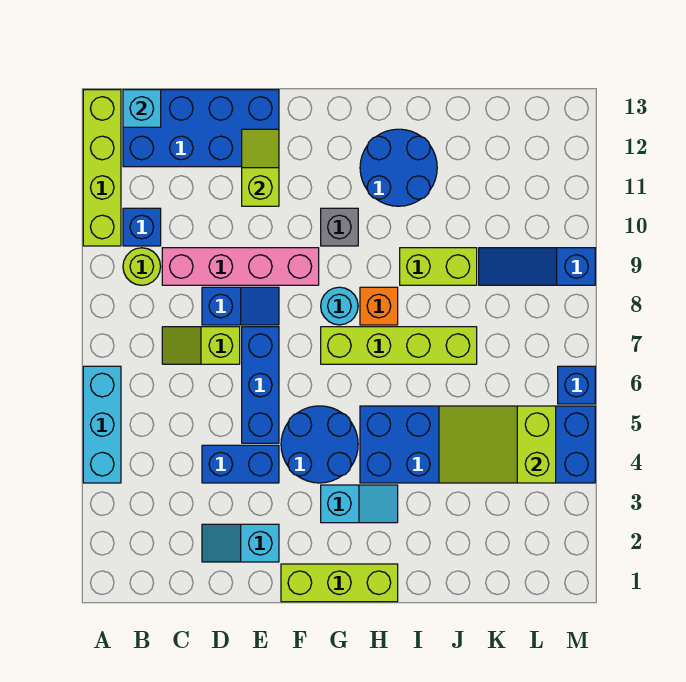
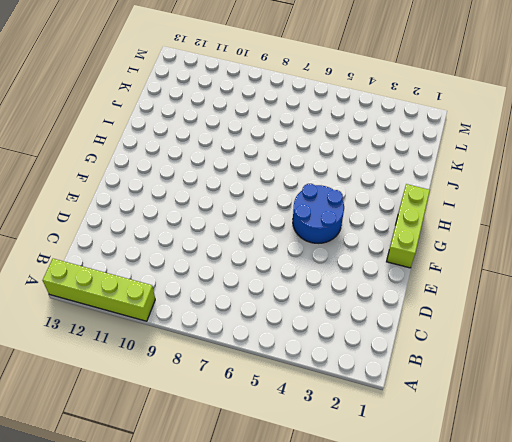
none -> cyan 1x3 brick [83,366,121,483]
none -> lime 1x1 round brick [123,248,161,285]
none -> blue 1x1 brick [123,208,161,246]

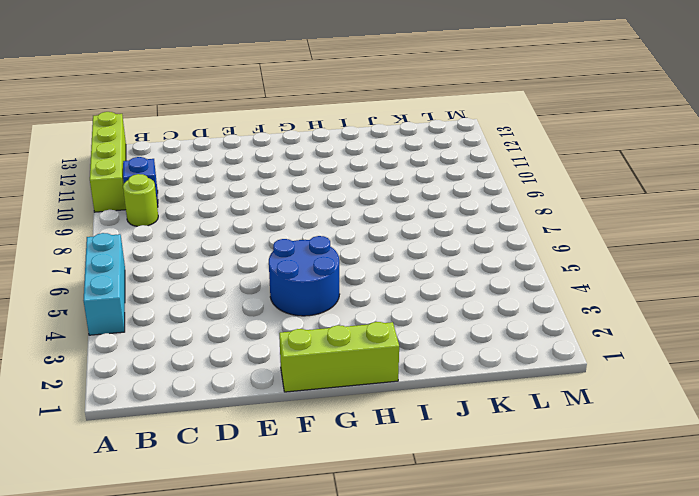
none -> blue 2x4 brick [123,90,279,167]
none -> lime 1x2 slope [162,327,240,364]
none -> pink 1x4 brick [162,248,319,285]

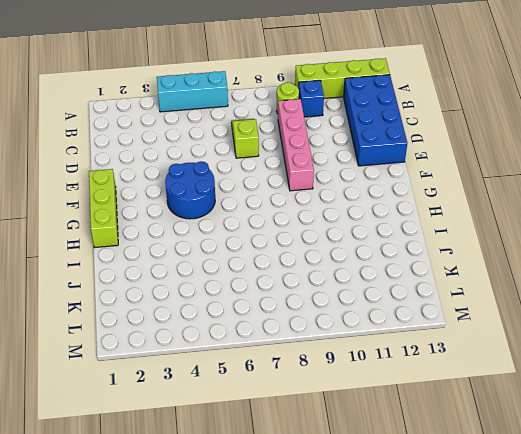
none -> cyan 1x2 slope [202,524,279,562]
none -> blue 1x2 brick [202,445,279,483]
none -> blue 1x2 slope [202,287,279,325]

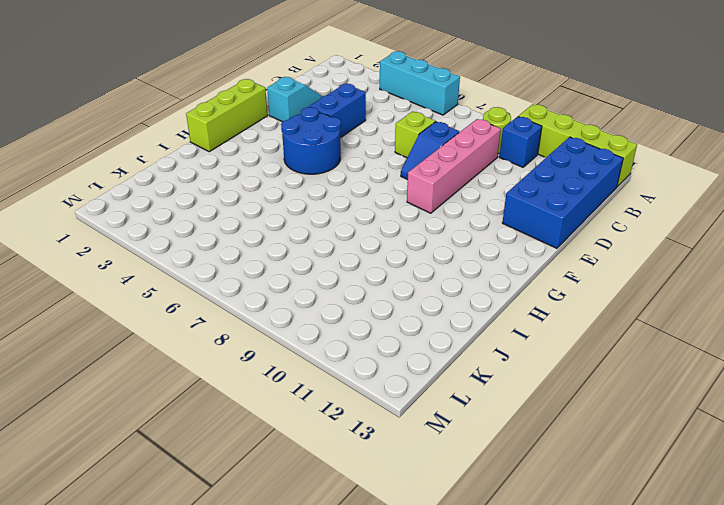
none -> blue 1x3 brick [242,327,279,443]
none -> cyan 1x2 slope [321,485,398,523]
none -> lime 1x4 brick [321,327,477,364]

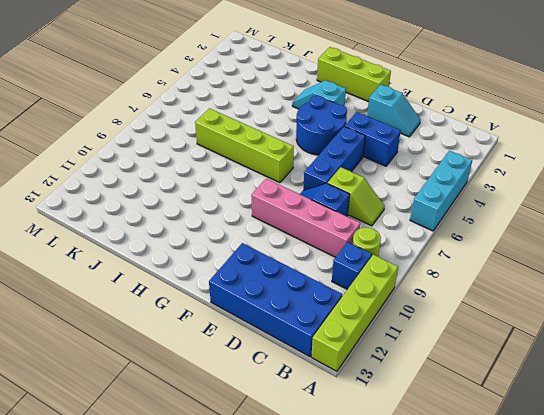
none -> cyan 1x1 round brick [321,287,358,325]
none -> grey 1x1 brick [321,208,358,246]
none -> blue 2x6 brick [360,406,595,483]

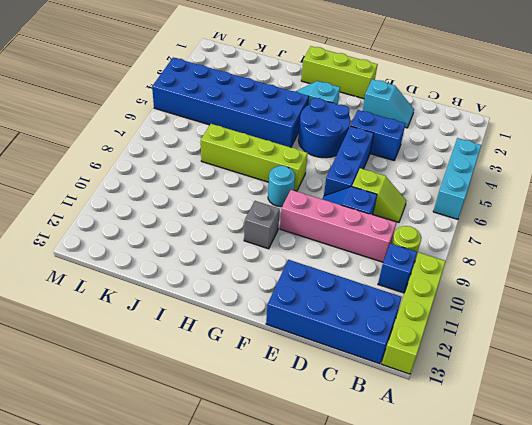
none -> orange 1x1 brick [360,287,398,325]
none -> blue 2x2 round brick [360,129,437,206]
none -> lime 1x2 brick [400,248,477,285]

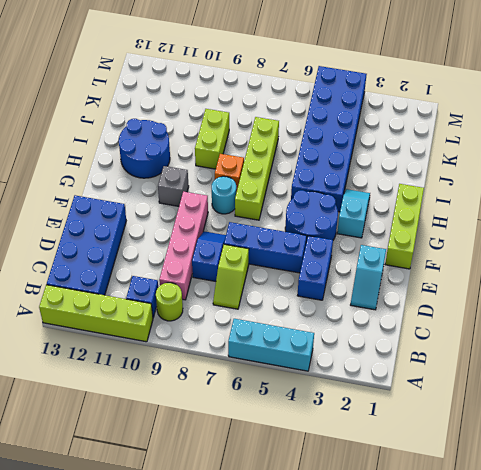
none -> blue 1x3 slope [479,248,595,285]
none -> blue 1x1 brick [558,366,595,404]
none -> cyan 1x1 brick [123,90,161,127]

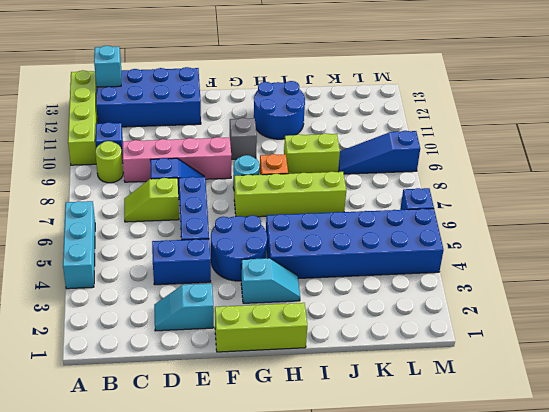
none -> lime 1x2 slope [242,129,279,206]
none -> lime 2x3 slope [439,406,556,483]

